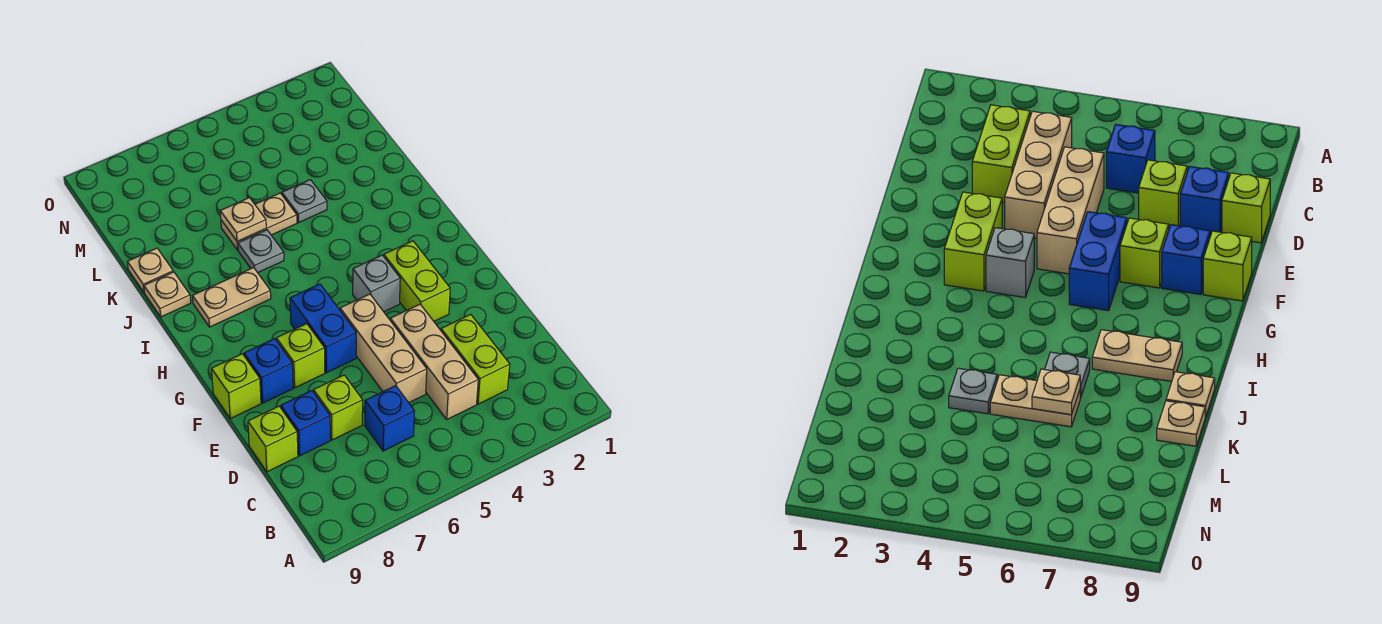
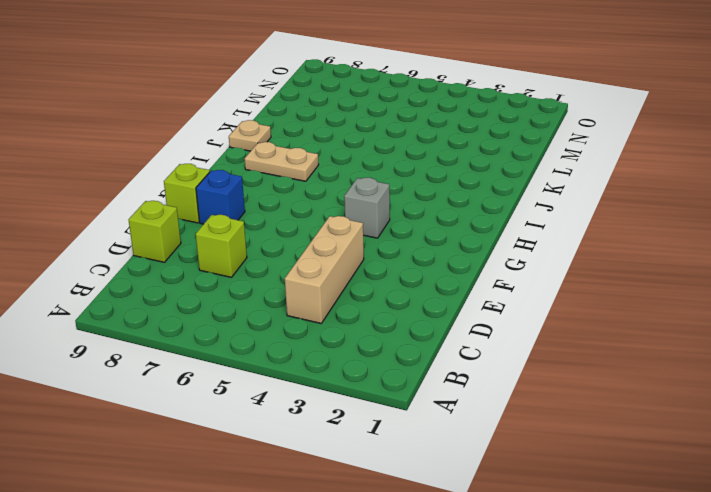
none -> lime 1x2 brick [441,314,510,404]
none -> blue 1x1 brick [365,386,414,451]
none -> tan 1x3 brick [340,294,427,403]

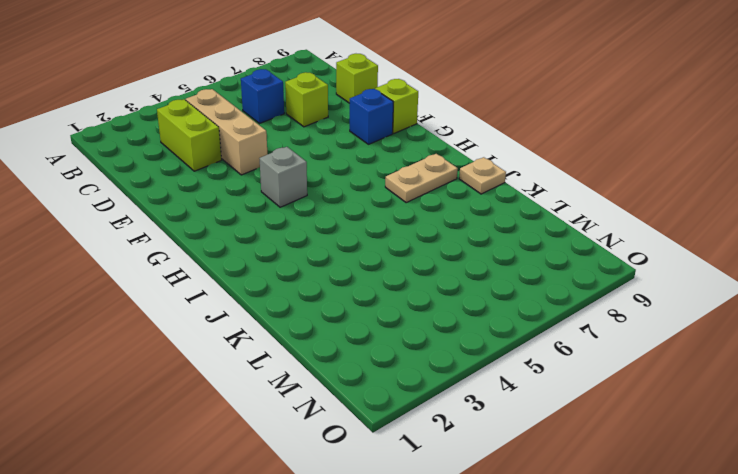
none -> tan 1x3 brick [340,294,427,403]
none -> blue 1x1 brick [281,391,330,456]
none -> lime 1x2 brick [384,241,450,321]

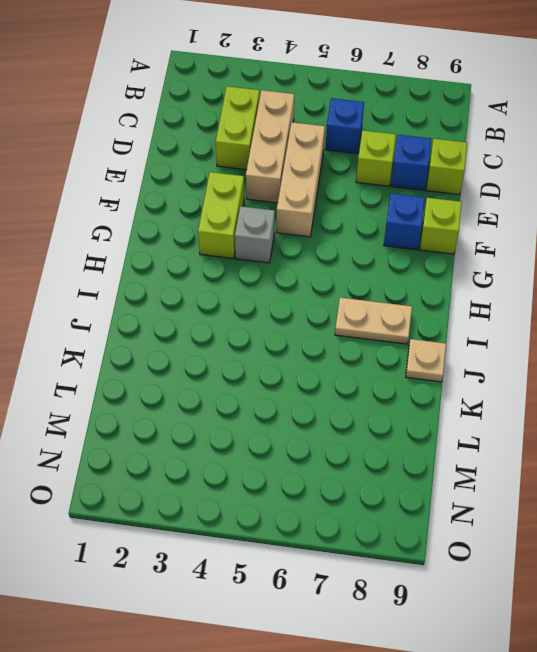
none -> blue 1x2 brick [290,284,356,373]
none -> lime 1x1 brick [276,324,325,388]
none -> grey 1x1 plate [238,230,284,273]

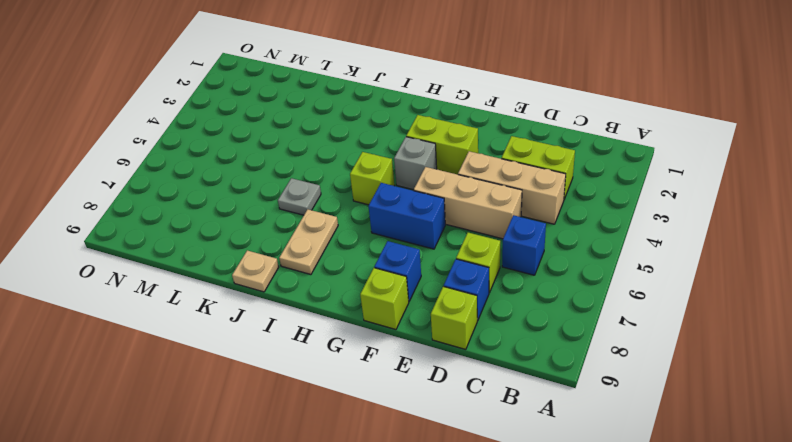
lime 1x1 brick [350,152,394,205] -> lime 1x1 brick moved to [276,324,325,388]
none -> grey 1x1 plate [282,180,327,222]
none -> tan 1x2 plate [221,193,297,250]
none -> tan 1x1 plate [127,248,173,293]

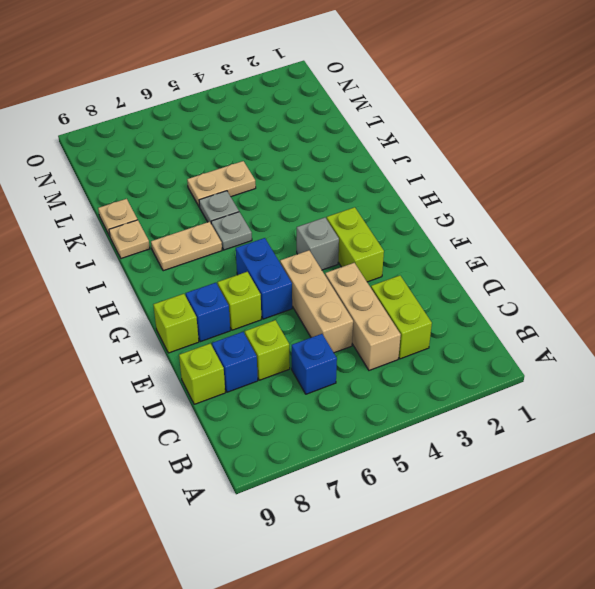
grey 1x1 plate [211,212,252,250] -> grey 1x1 plate moved to [282,180,327,222]
none -> tan 1x1 plate [220,198,266,241]

